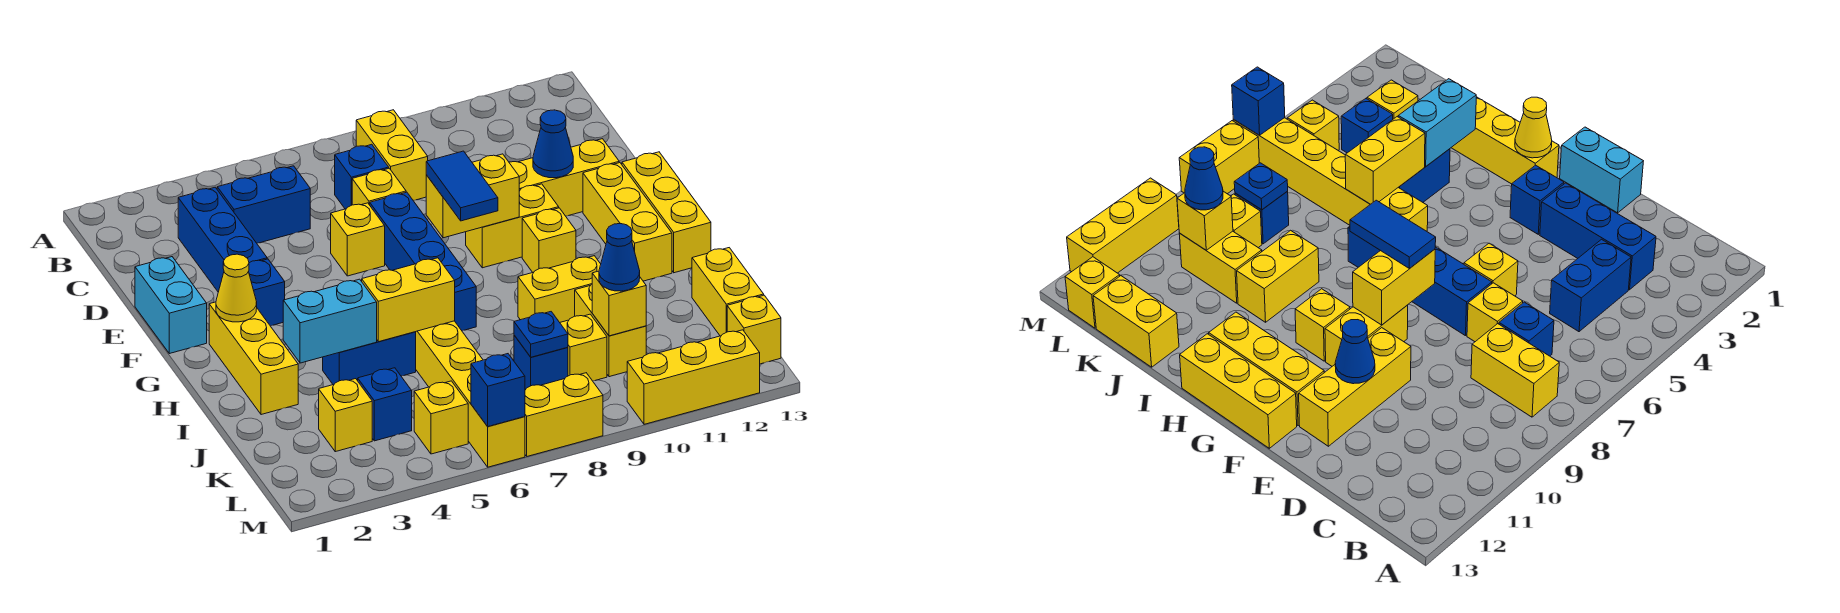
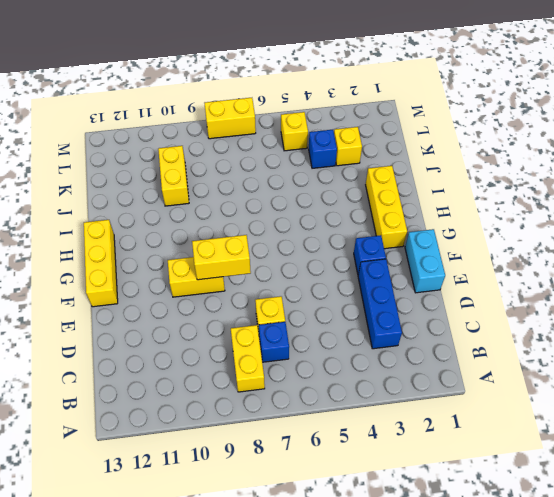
none -> blue 1x2 brick [217,166,310,243]
none -> yellow 1x1 brick [331,203,385,276]
none -> blue 1x4 brick [370,192,476,331]
none -> yellow 1x3 brick [509,139,619,216]

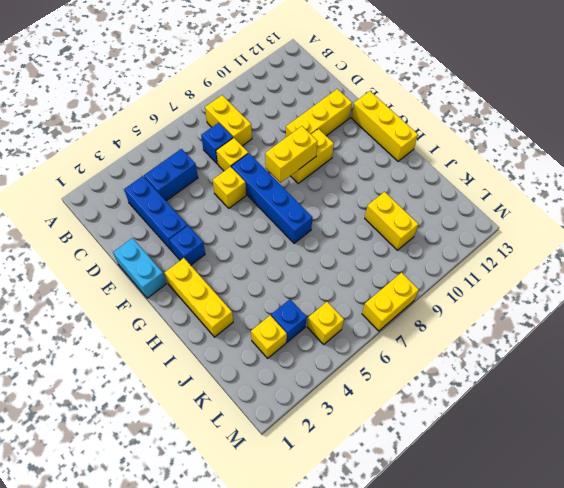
none -> yellow 1x3 brick [583,163,672,281]
none -> yellow 1x1 brick [522,208,576,272]
none -> yellow 1x6 brick [416,321,525,467]
none -> blue 1x2 brick [322,332,416,385]

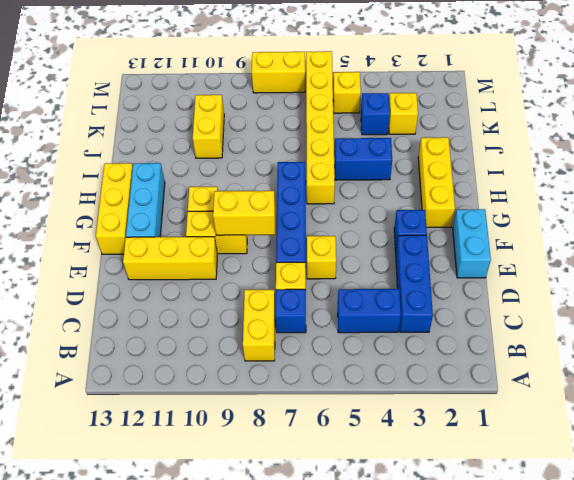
cyan 1x3 brick [126,163,165,237] -> yellow 1x3 brick [583,163,672,281]
none -> yellow 1x2 brick [518,256,601,322]
none -> yellow 1x2 brick [692,248,764,336]
none -> blue 1x1 brick [514,335,568,389]
none -> yellow 1x1 brick [560,314,607,381]

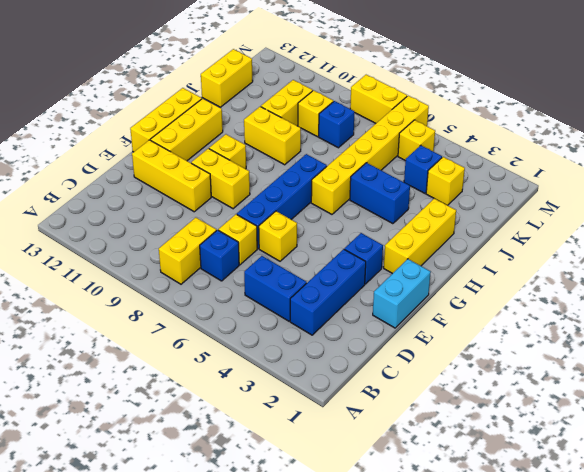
none -> yellow 1x1 brick [727,295,781,364]
none -> yellow 1x3 brick [627,330,760,424]
none -> blue 1x1 cone [533,110,573,178]
none -> yellow 1x2 brick [426,154,519,238]

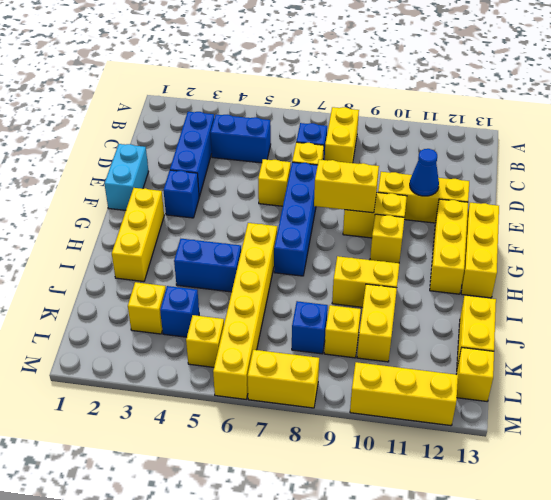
none -> yellow 1x1 cone [216,254,257,322]
none -> cyan 1x2 brick [283,279,377,363]
none -> yellow 1x2 brick [362,258,455,342]
none -> blue 1x1 plate [514,312,568,357]

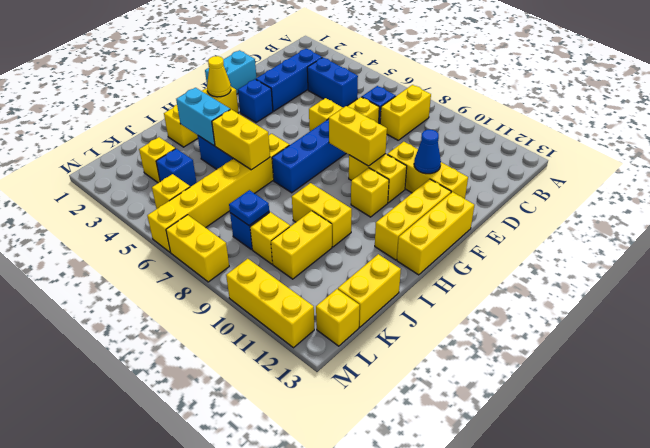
none -> yellow 1x1 brick [592,271,646,336]
none -> blue 1x1 brick [471,354,525,426]
none -> blue 1x2 tile [426,151,498,221]
none -> blue 1x1 cone [599,224,640,291]

